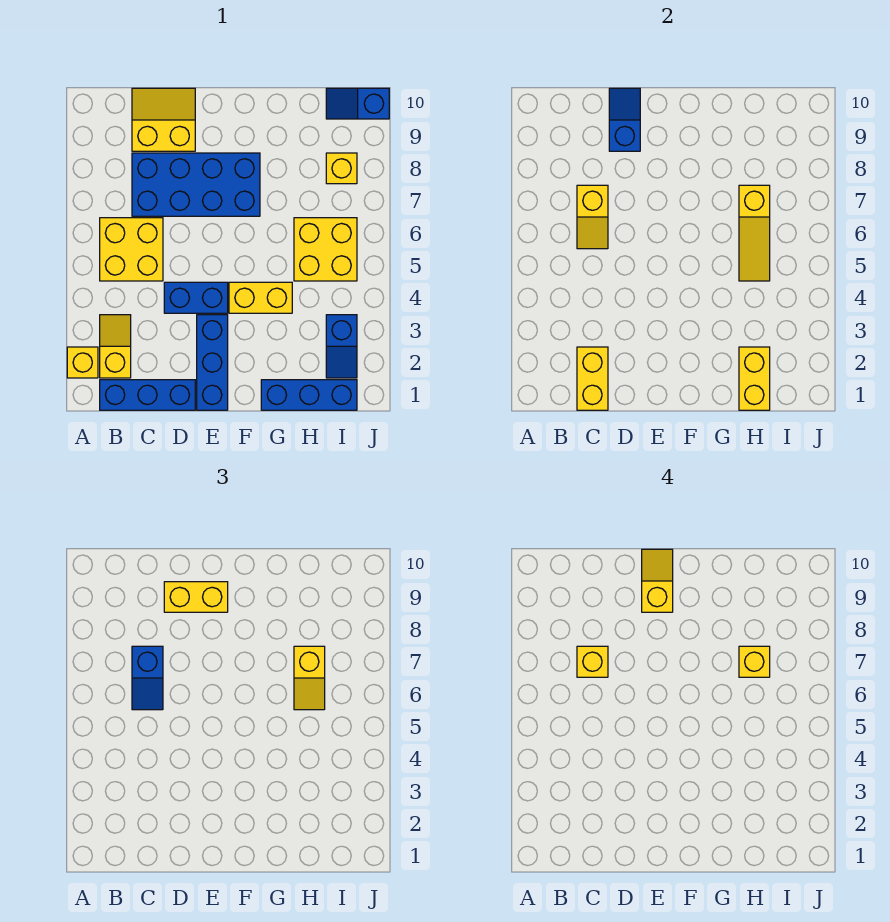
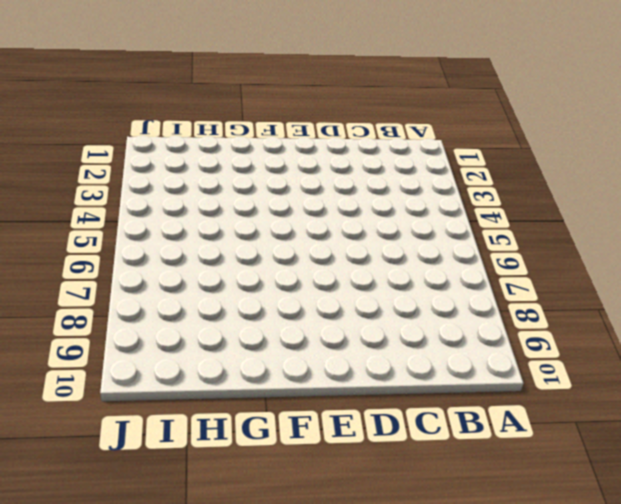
none -> yellow 1x1 brick [67,347,98,378]
none -> blue 1x3 brick [100,380,195,410]
none -> yellow 1x2 slope [100,315,131,378]

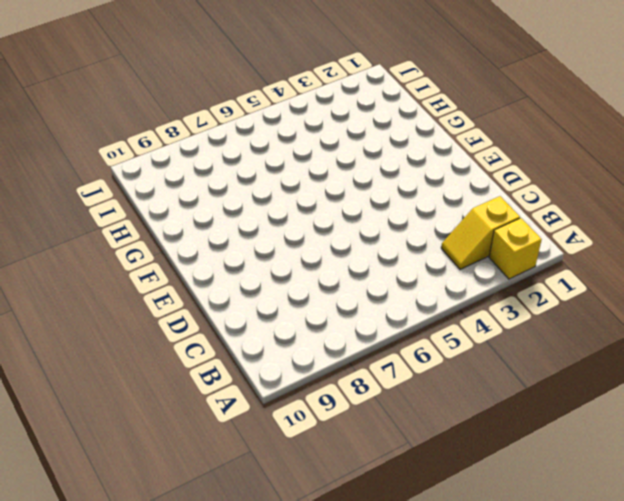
none -> blue 1x3 brick [100,380,195,410]
none -> yellow 2x2 brick [100,218,163,281]
none -> blue 2x4 brick [132,153,260,216]

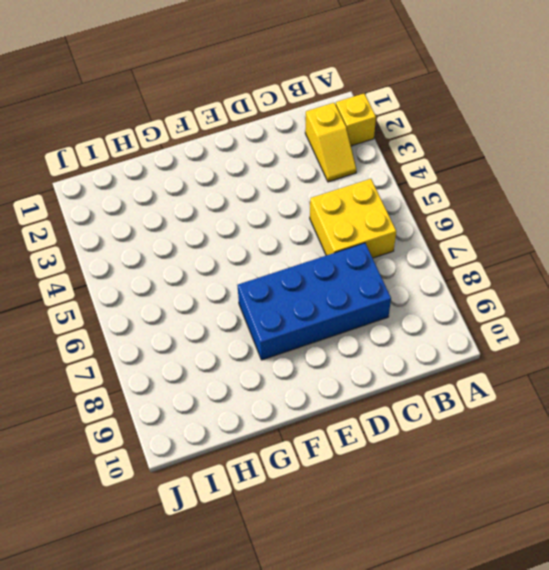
none -> blue 1x3 brick [100,380,195,410]
none -> yellow 2x2 slope [132,88,195,151]
none -> blue 1x2 brick [164,282,228,313]

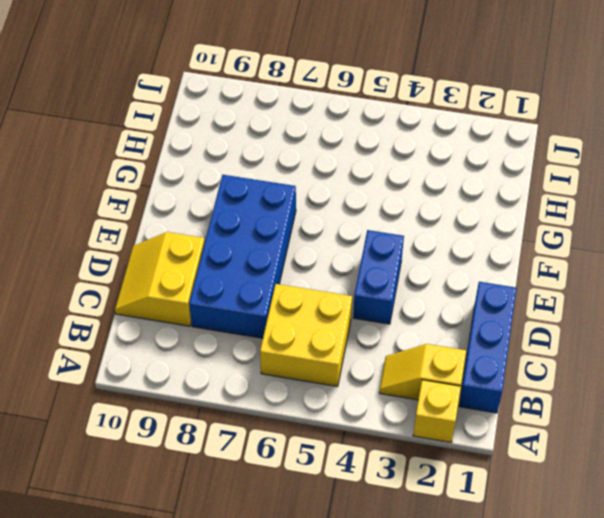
none -> blue 1x3 brick [197,315,228,410]
none -> yellow 1x2 brick [229,282,292,313]
none -> blue 1x3 brick [261,380,357,410]

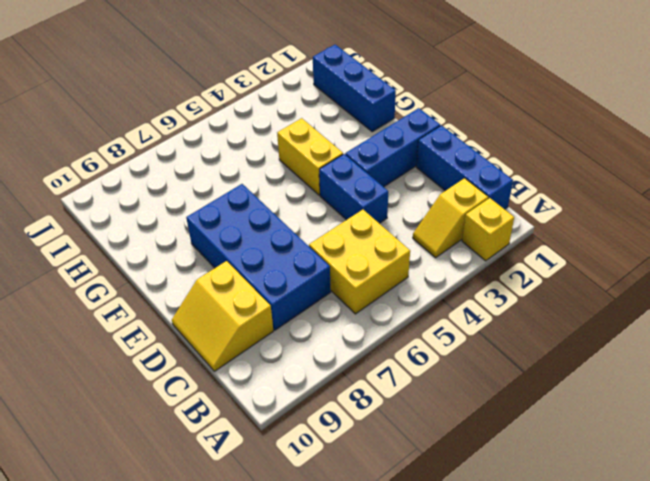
none -> yellow 2x2 brick [294,218,357,281]
none -> blue 1x2 slope [326,315,357,378]
none -> yellow 1x1 brick [326,153,357,184]

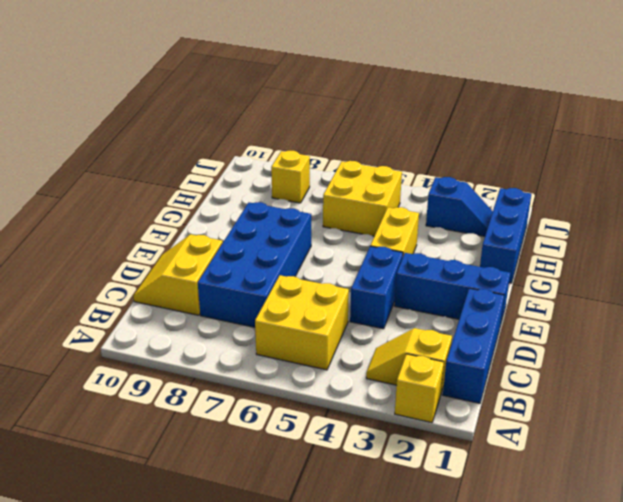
none -> blue 1x2 slope [326,88,389,119]
none -> yellow 1x2 brick [577,347,608,410]
none -> yellow 1x2 slope [577,185,608,249]

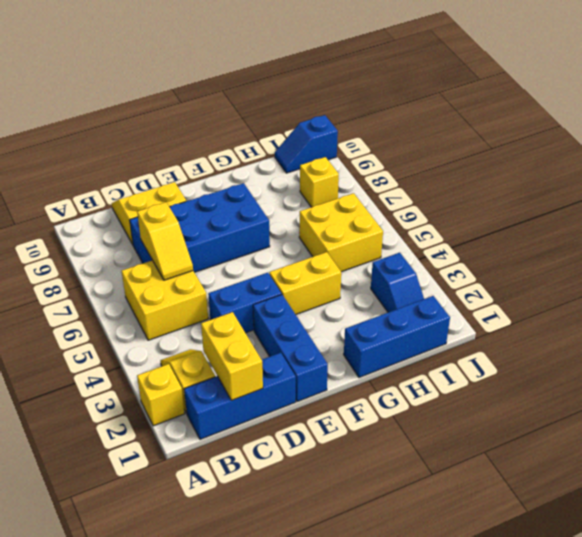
none -> blue 1x2 slope [609,88,640,151]
none -> yellow 1x2 brick [739,347,770,410]
none -> yellow 1x3 slope [739,185,770,281]

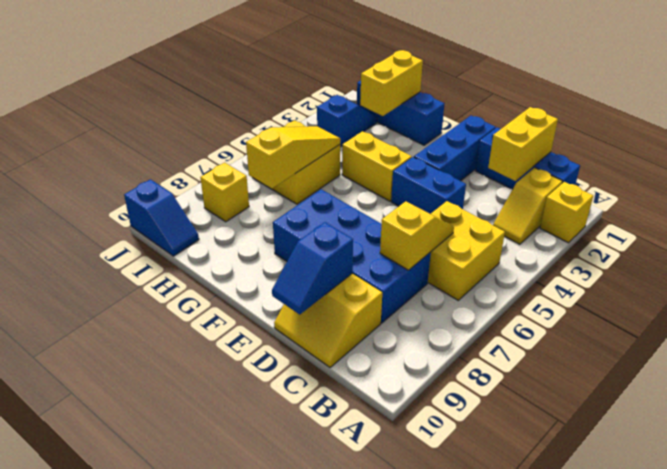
none -> blue 1x2 slope [132,646,163,710]
none -> yellow 1x2 brick [164,582,228,612]
none -> yellow 1x2 slope [294,646,325,710]

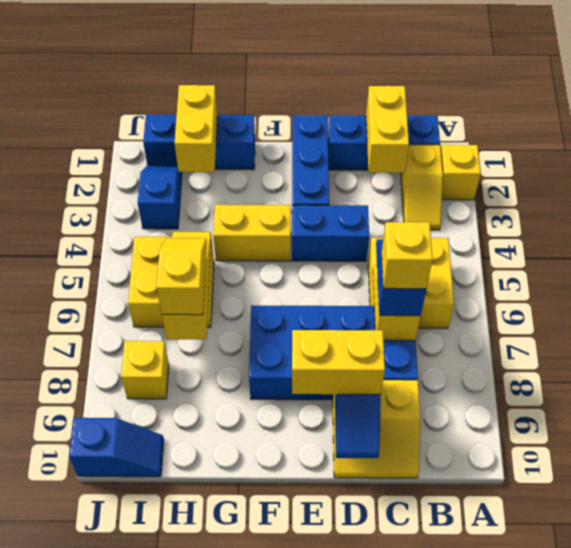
none -> yellow 1x2 slope [642,549,673,612]
none -> yellow 1x1 brick [739,646,770,677]

